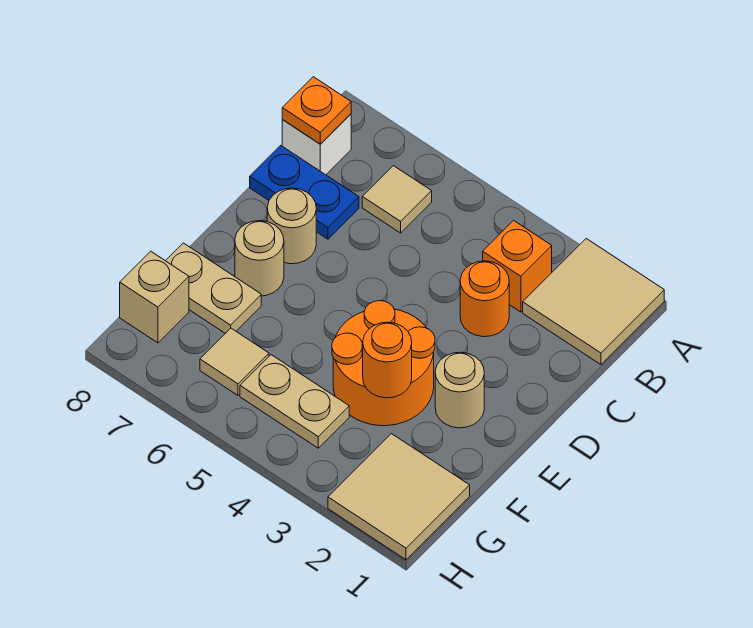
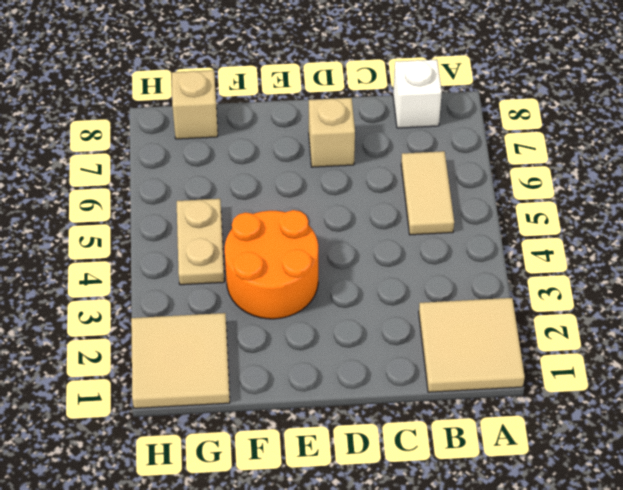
tan 1x2 tile [401,151,454,235] -> tan 1x1 tile [362,166,432,233]
tan 1x1 brick [309,98,355,167] -> tan 1x1 round brick [267,188,316,264]
none -> orange 1x1 brick [483,220,552,312]
none -> orange 1x1 round brick [460,261,509,337]
none -> blue 1x2 plate [250,145,359,239]

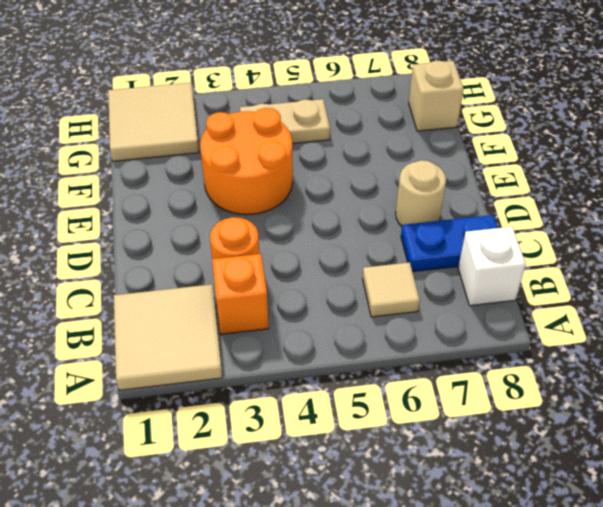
none -> tan 1x1 round brick [435,352,484,428]
none -> tan 1x1 round brick [235,221,284,296]
none -> tan 1x2 plate [166,243,261,333]

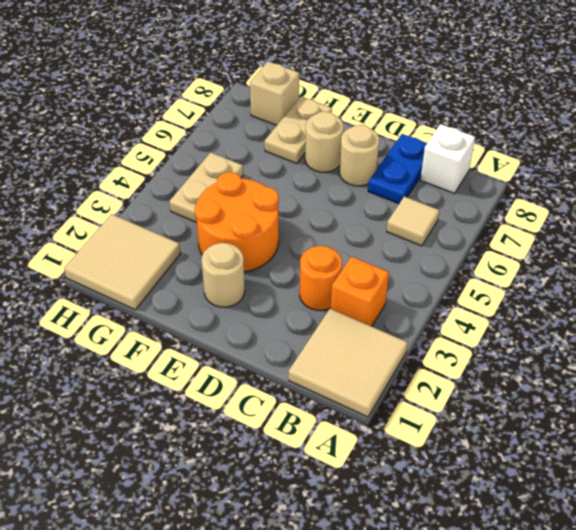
none -> tan 1x1 tile [200,328,269,395]
none -> orange 1x1 plate [282,77,351,144]
none -> orange 1x1 round brick [363,322,412,398]

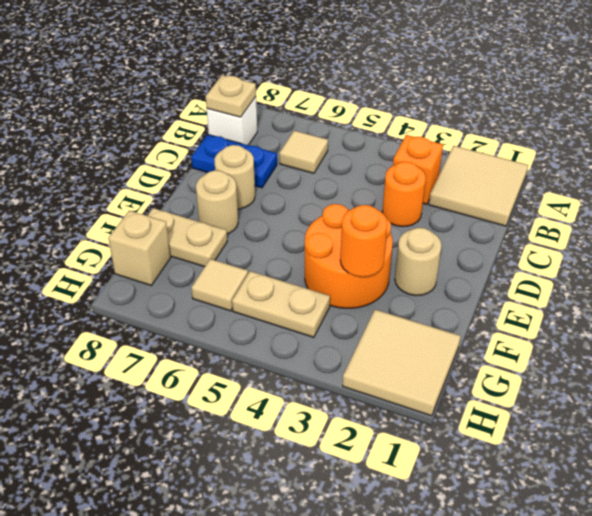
tan 1x1 plate [206,75,256,117] -> orange 1x1 plate [282,77,351,144]

